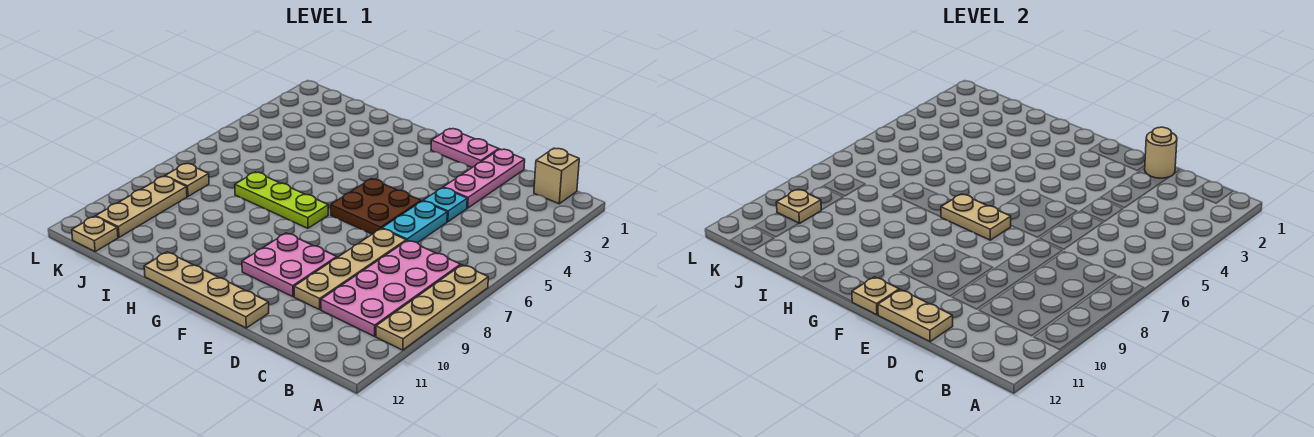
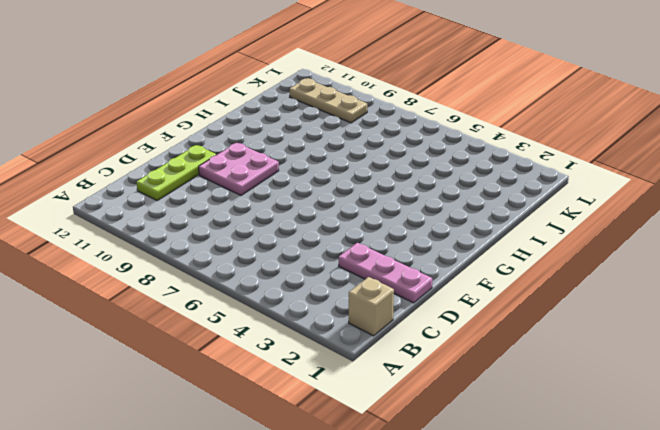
lime 1x3 plate [137,145,216,200] -> lime 1x3 plate moved to [235,172,328,228]
none -> tan 1x4 plate [376,265,488,350]
none -> pink 2x4 plate [321,240,461,336]
none -> cyan 1x1 plate [423,188,467,222]

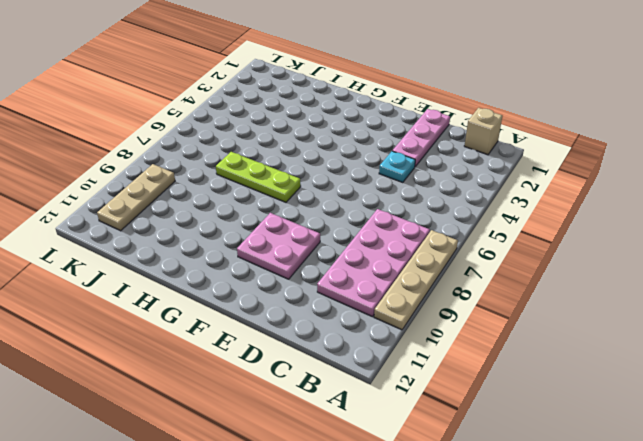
none -> cyan 1x2 plate [382,201,447,243]
none -> tan 1x4 plate [294,229,406,310]
none -> pink 1x2 plate [431,129,499,167]

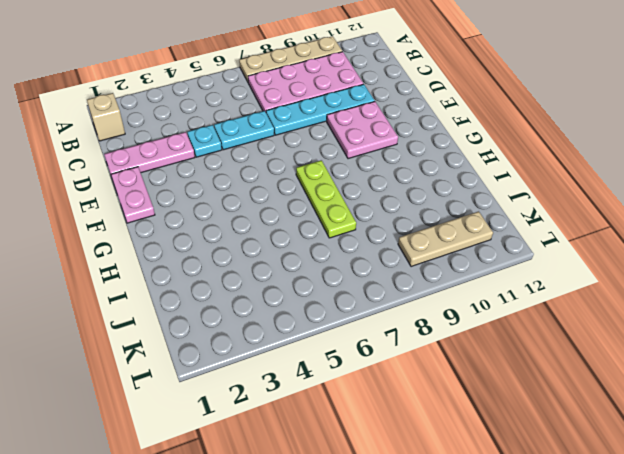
cyan 1x4 plate [266,84,375,135] -> tan 1x4 plate [294,229,406,310]
none -> brown 2x2 plate [331,179,421,234]
none -> tan 1x4 plate [144,252,269,328]
none -> tan 1x1 plate [165,164,209,196]

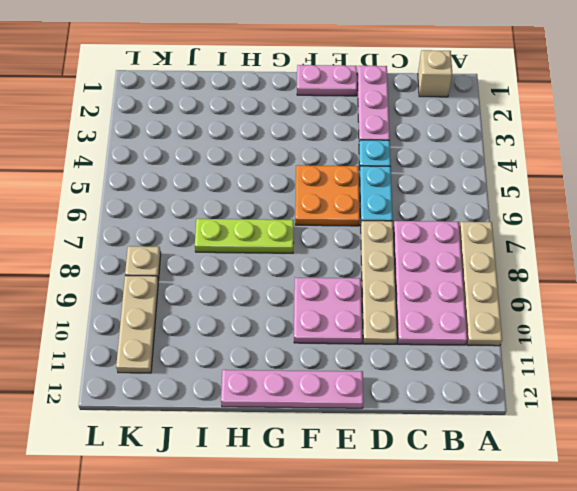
orange 2x2 plate [295,165,360,226] -> brown 2x2 plate [331,179,421,234]
pink 1x4 plate [221,370,364,408] -> tan 1x4 plate [144,252,269,328]
none -> tan 1x1 plate [72,216,118,252]
none -> tan 1x1 round brick [1145,127,1177,178]
none -> tan 1x2 plate [878,290,953,341]

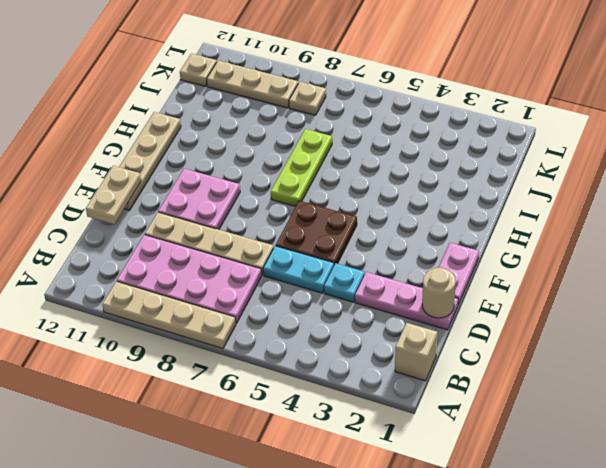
none -> tan 1x2 plate [941,194,1011,240]
none -> tan 1x1 plate [852,277,899,315]
none -> tan 1x1 plate [776,189,821,223]

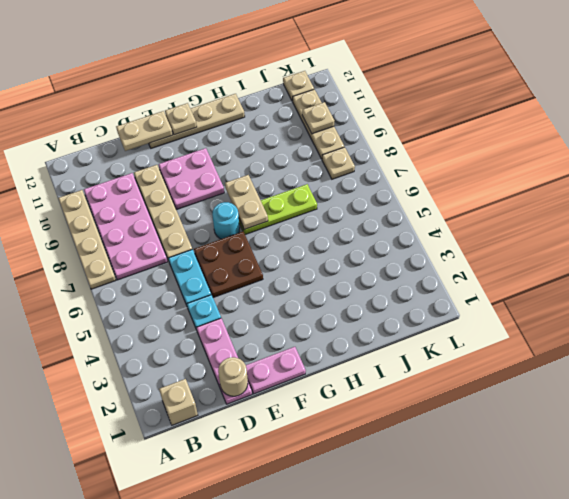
cyan 1x1 round brick [212,202,240,239] -> none
tan 1x2 plate [225,175,268,230] -> tan 1x2 plate turned to [941,194,1011,240]

